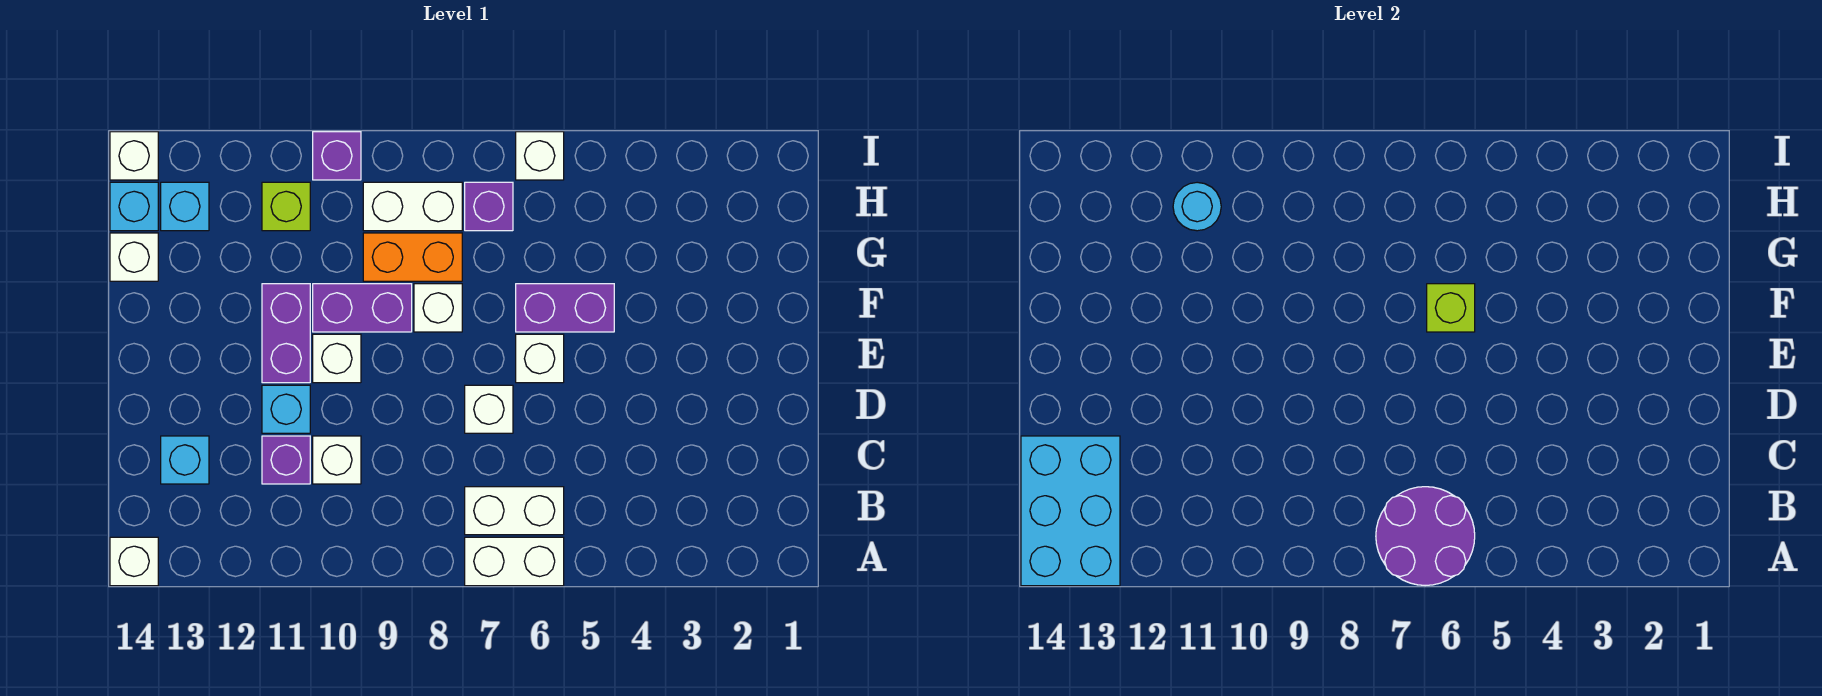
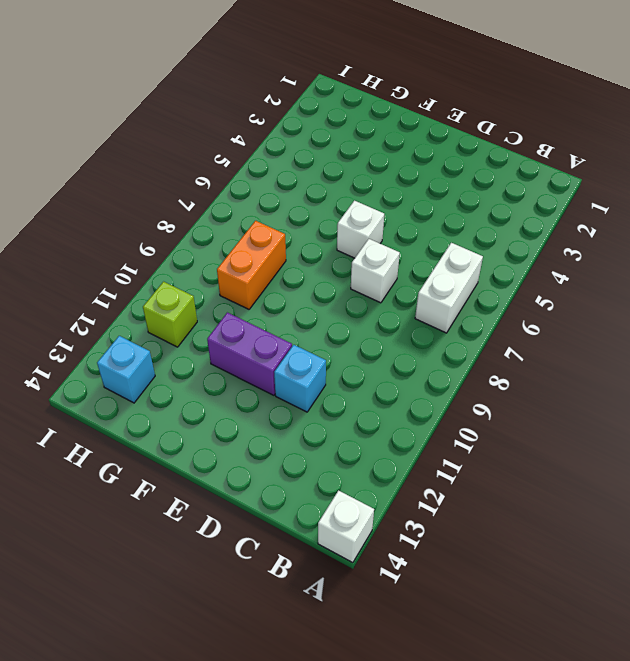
none -> white 1x2 brick [465,537,564,586]
none -> white 1x1 brick [313,436,361,484]
none -> purple 1x1 brick [262,436,310,484]

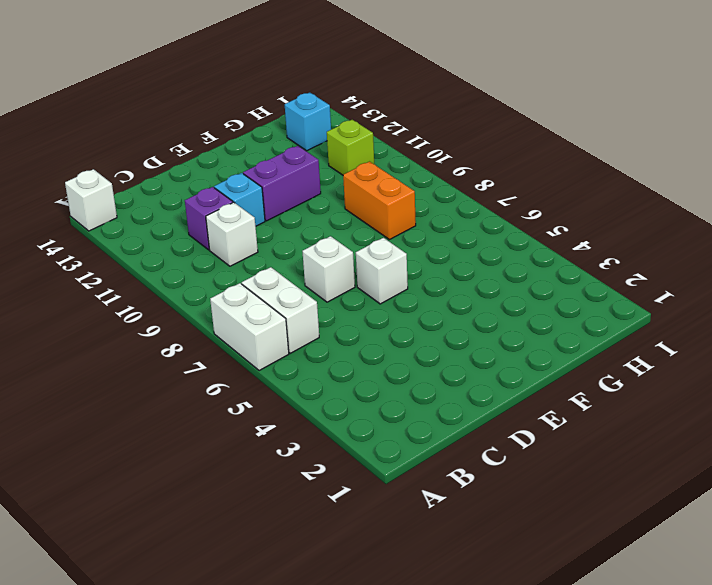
none -> cyan 1x1 brick [161,436,209,484]
none -> white 1x1 brick [313,334,361,383]
none -> purple 1x2 brick [516,284,614,332]

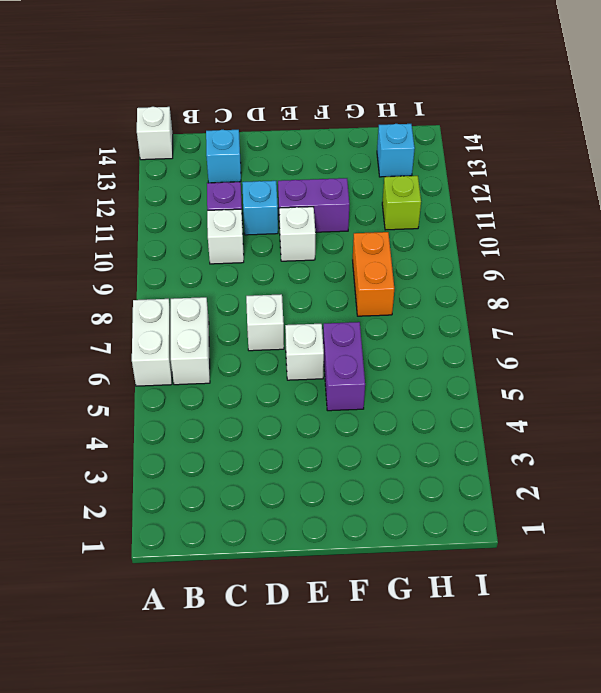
none -> white 1x1 brick [414,284,462,332]
none -> purple 1x2 brick [313,284,412,332]
none -> white 1x1 brick [110,233,158,281]

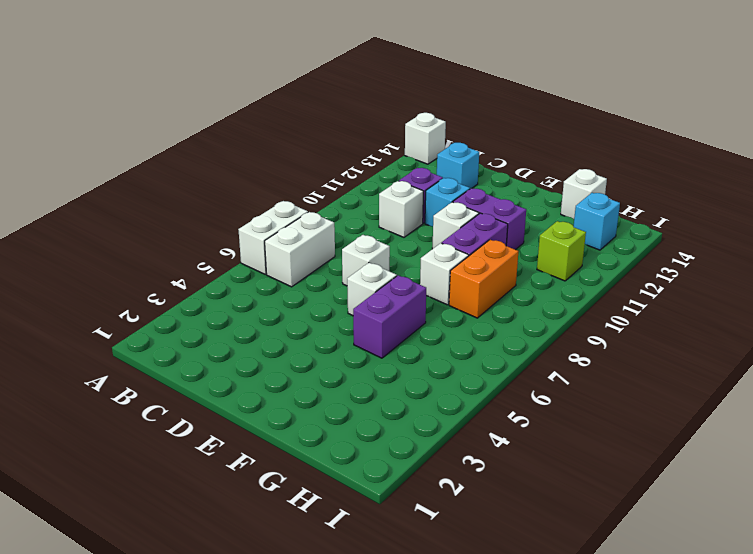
none -> purple 1x1 brick [465,182,513,231]
none -> white 1x2 brick [363,182,462,231]
none -> cyan 1x1 brick [110,182,158,231]

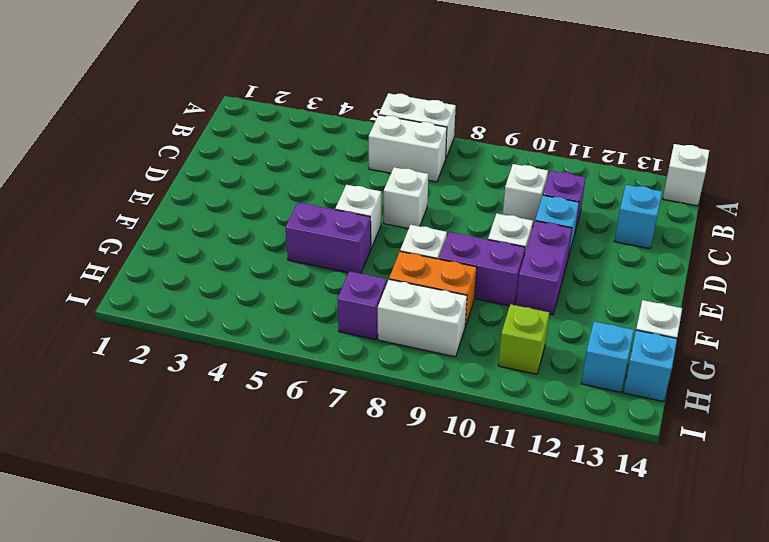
none -> white 1x1 brick [516,132,564,180]
none -> purple 1x1 brick [313,132,361,180]
none -> white 1x1 brick [110,132,158,180]

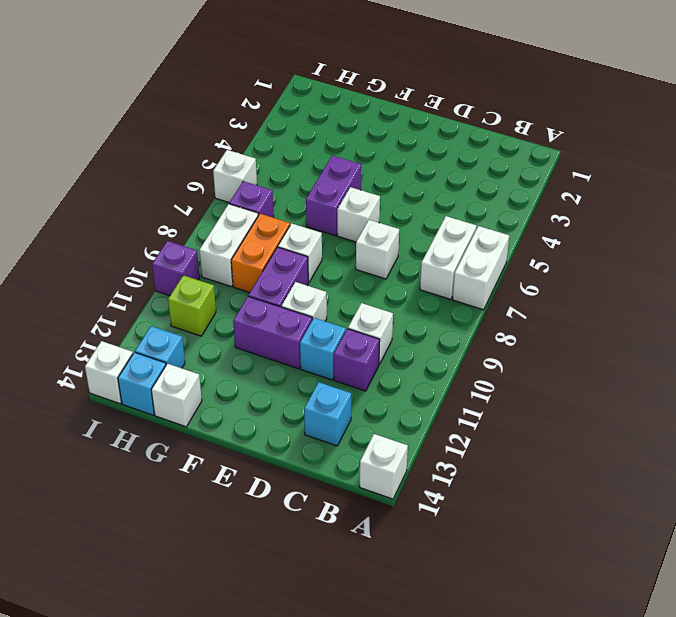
none -> purple 2x2 round brick [1376,487,1475,586]
none -> cyan 2x3 brick [1021,436,1120,586]
none -> lime 1x1 brick [1427,284,1475,332]

